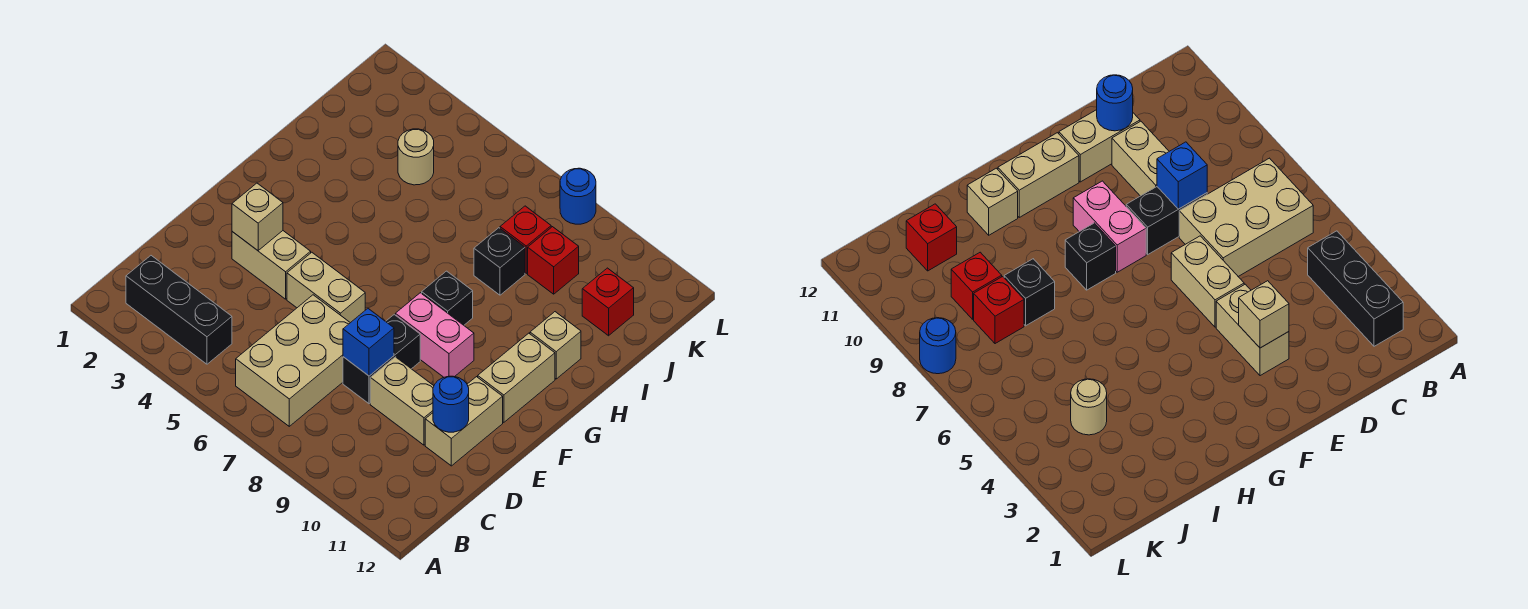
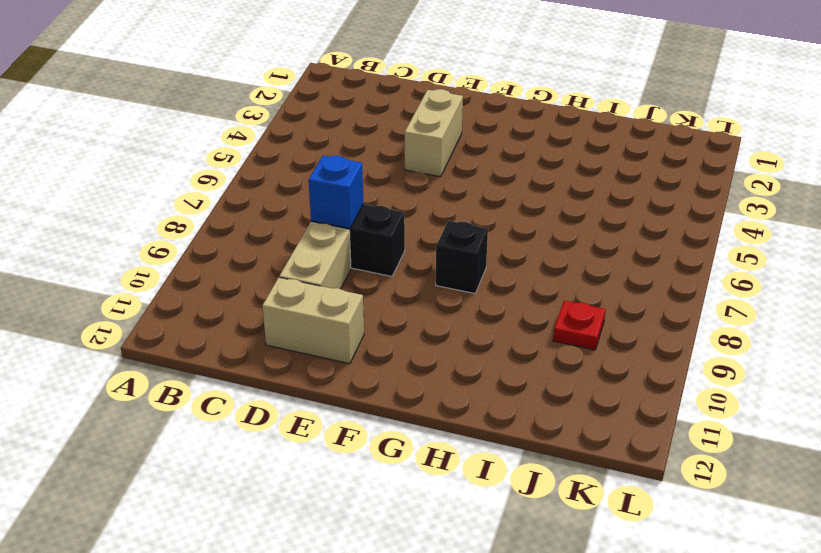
red 1x1 plate [553,301,606,350] -> red 1x1 brick [528,227,579,294]
none -> black 1x3 brick [126,256,232,364]
none -> tan 2x3 brick [236,295,350,426]
none -> tan 1x2 brick [287,252,365,323]

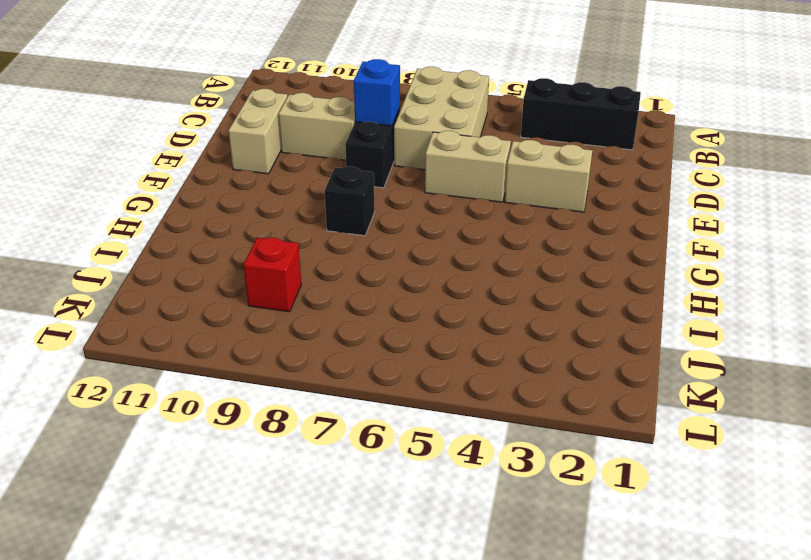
none -> pink 1x2 brick [395,293,474,377]
none -> tan 1x2 brick [478,333,555,422]
none -> tan 1x1 brick [530,312,581,379]

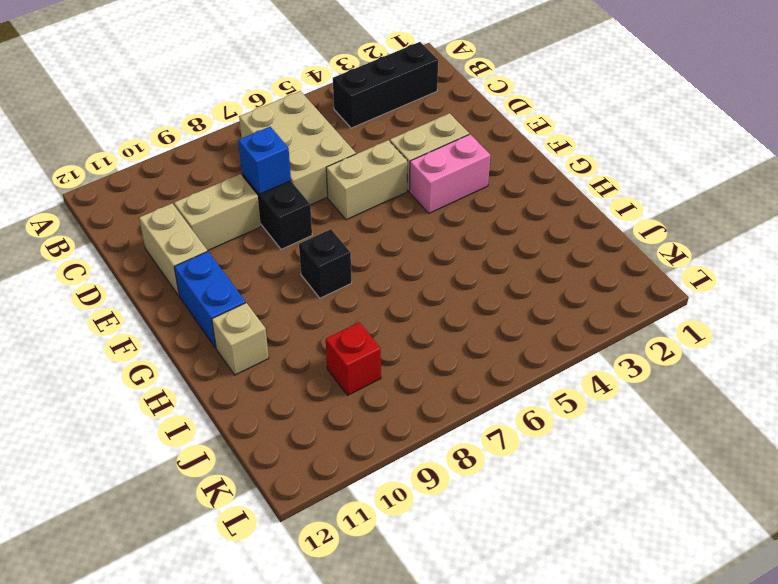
pink 1x2 brick [409,134,490,213] -> pink 1x2 brick moved to [395,293,474,377]
blue 1x2 brick [174,251,246,348] -> tan 1x2 brick [478,333,555,422]
none -> black 1x1 brick [474,228,525,295]
none -> tan 1x1 round brick [398,129,434,185]
none -> red 1x1 brick [500,206,551,273]

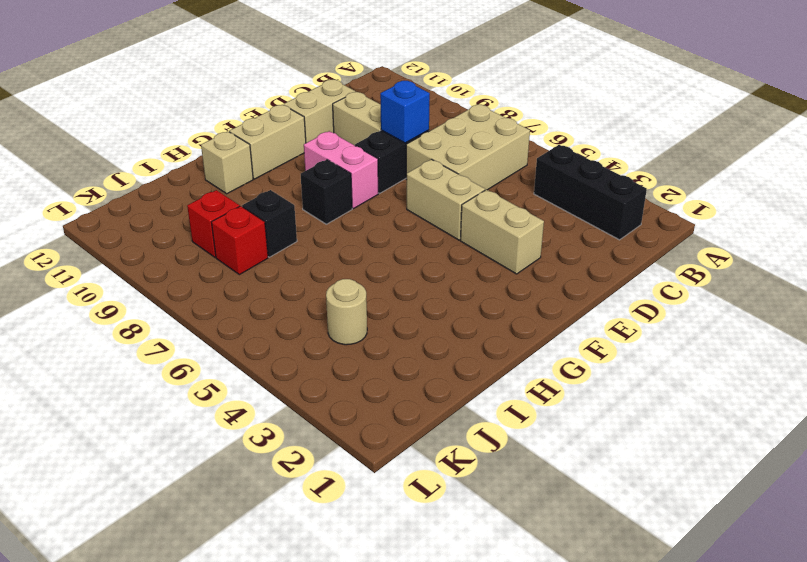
none -> red 1x1 brick [582,268,634,336]
none -> blue 1x1 round brick [560,168,596,224]
none -> blue 1x1 round brick [433,376,469,432]

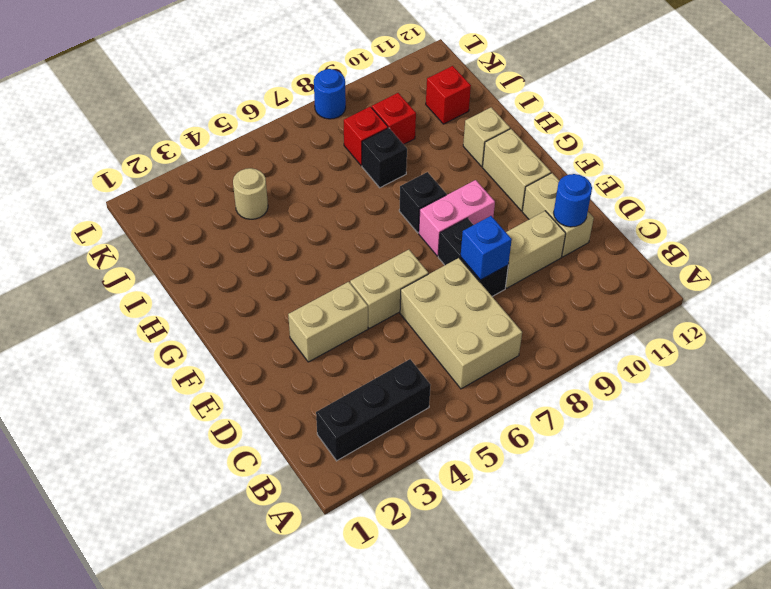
none -> tan 1x1 brick [232,183,283,251]

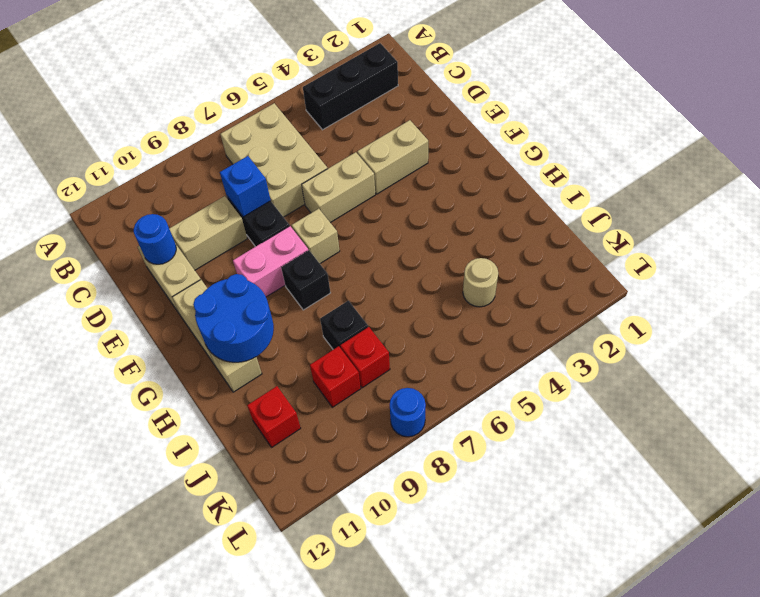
tan 1x1 brick [292,209,340,263] -> tan 1x1 brick moved to [232,183,283,251]
blue 2x2 round brick [193,274,274,362] -> none

